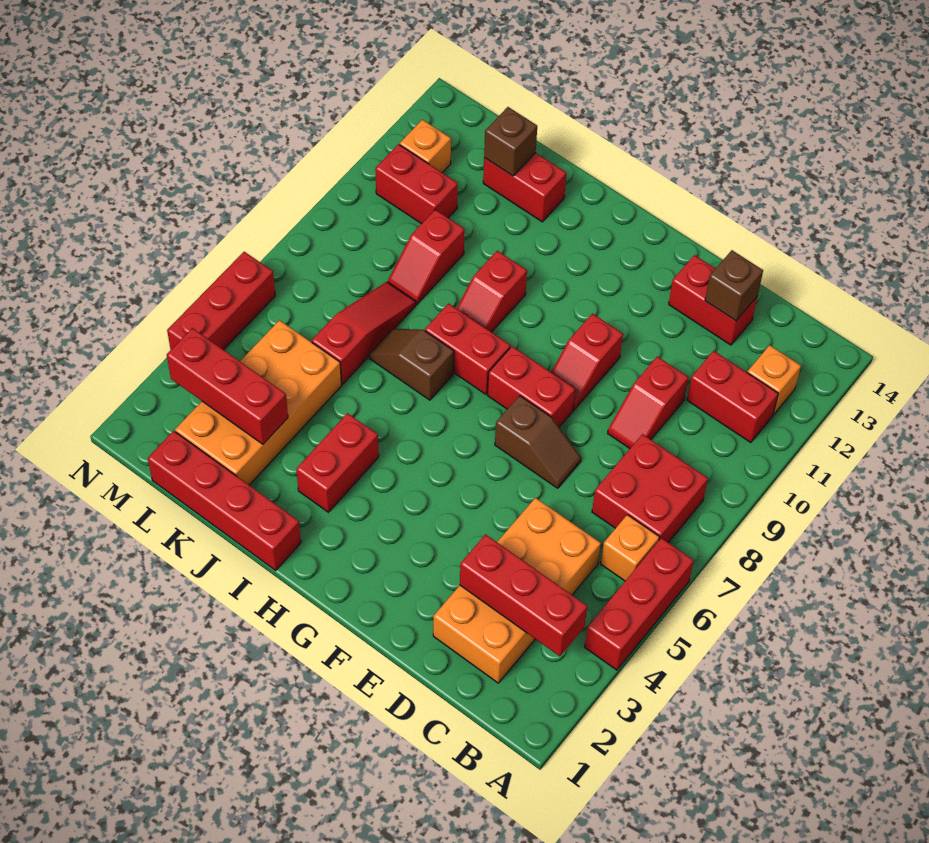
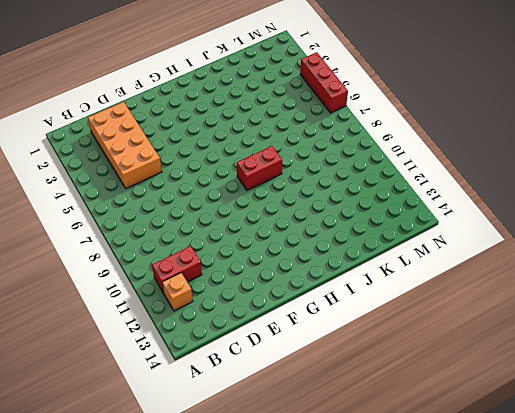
none -> red 1x3 brick [585,538,694,670]
none -> orange 1x1 brick [601,515,659,581]
none -> red 2x2 brick [592,434,708,543]

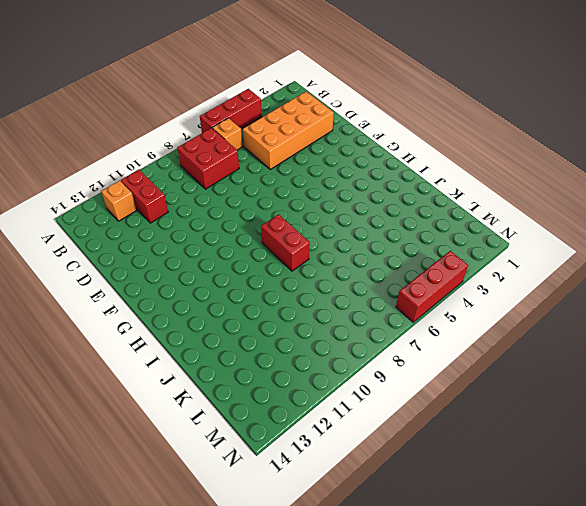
none -> red 1x2 slope [608,356,688,448]
none -> red 1x2 brick [669,255,758,345]
none -> brown 1x2 slope [495,396,581,488]

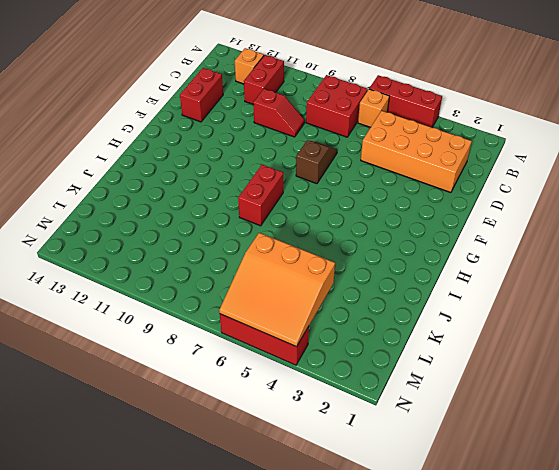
orange 3x3 slope [219,233,335,347] -> none
none -> red 1x2 brick [488,346,575,427]
none -> red 1x2 slope [551,314,623,410]
none -> red 1x4 brick [148,431,301,570]

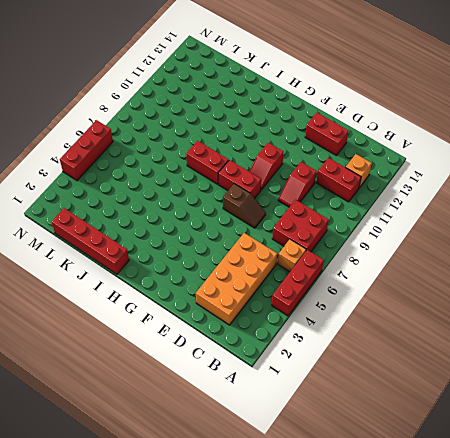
none -> red 1x2 brick [296,413,379,512]
none -> brown 1x2 slope [369,329,454,400]
none -> red 1x2 slope [456,251,527,332]

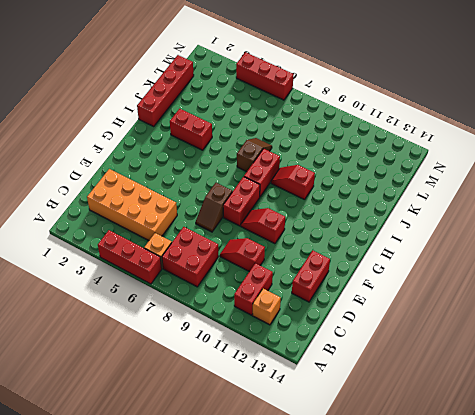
none -> red 1x2 brick [483,153,566,222]
none -> orange 2x4 brick [175,320,342,485]
none -> red 1x3 slope [312,282,416,384]

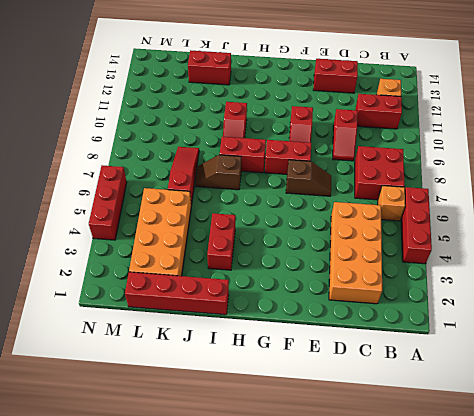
none -> red 1x2 slope [388,210,465,304]
none -> red 1x2 brick [375,144,458,224]
none -> orange 1x1 brick [400,120,451,173]

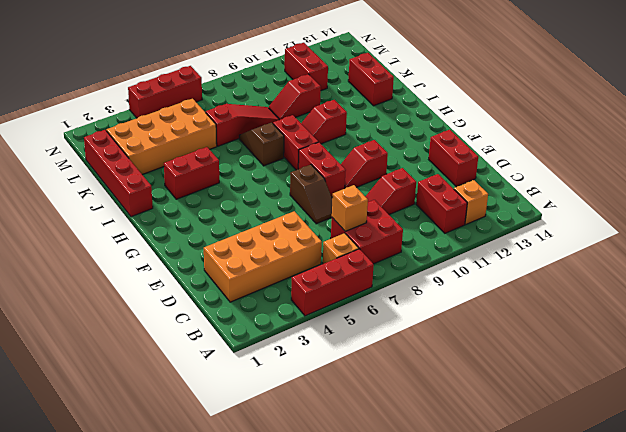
orange 1x1 brick [332,185,368,231] -> orange 1x1 brick moved to [400,120,451,173]
none -> red 1x3 brick [460,534,587,656]
none -> brown 1x1 brick [705,250,763,321]
none -> red 1x3 brick [167,328,288,444]

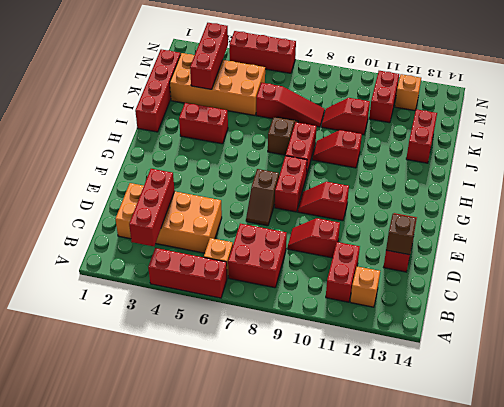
none -> brown 1x1 brick [484,107,537,176]

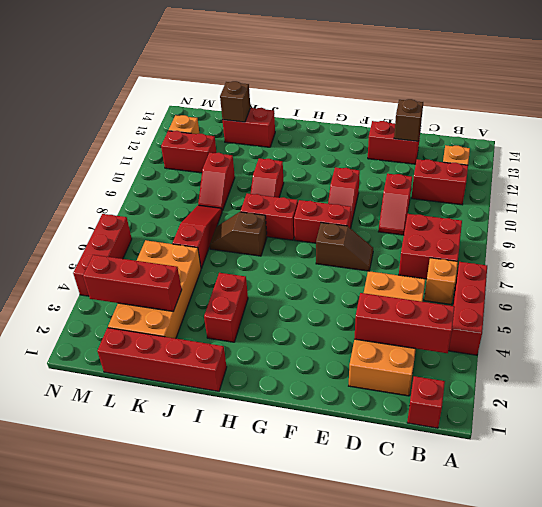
red 1x1 brick [407,376,445,428] -> none

